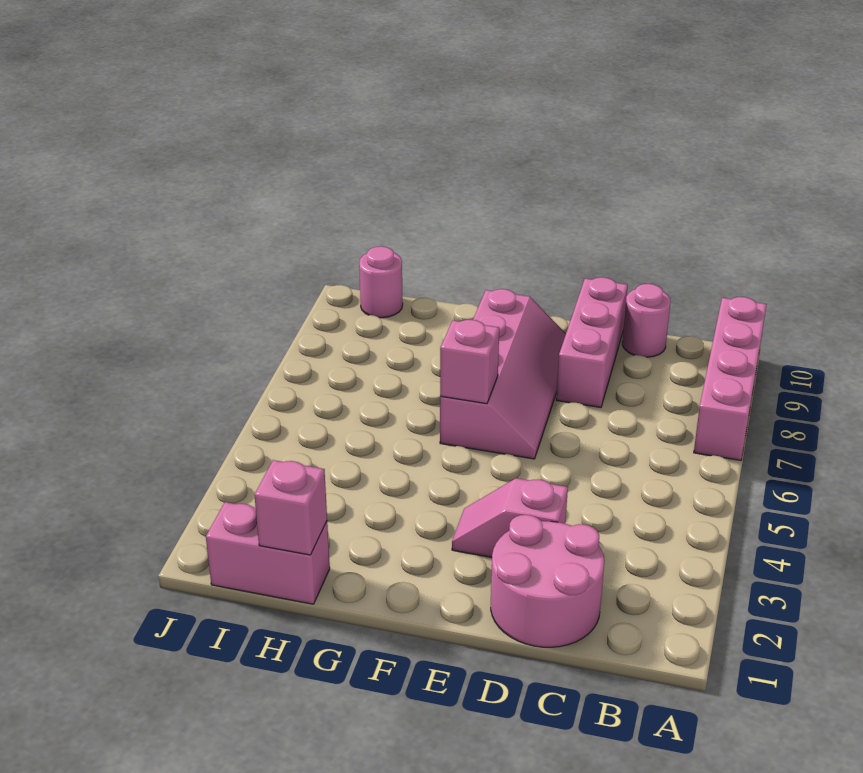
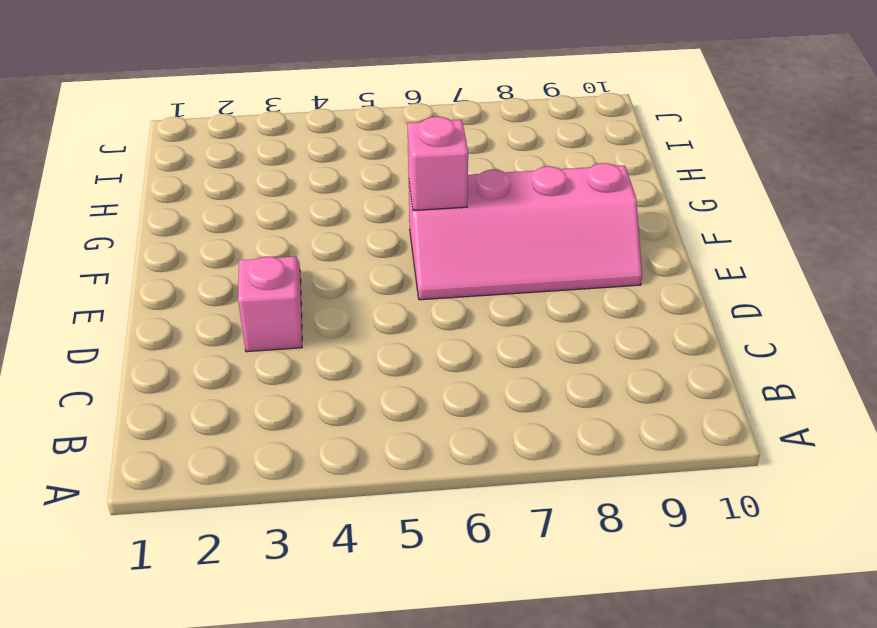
none -> pink 1x4 brick [694,297,767,460]
none -> pink 2x2 round brick [491,515,604,647]

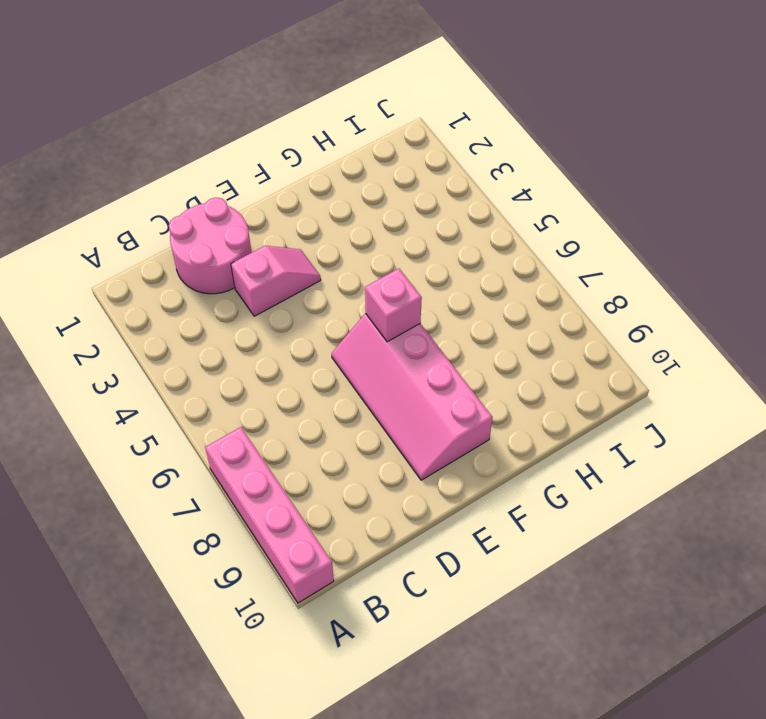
none -> pink 1x1 round brick [622,284,671,357]
none -> pink 1x3 brick [556,277,628,407]

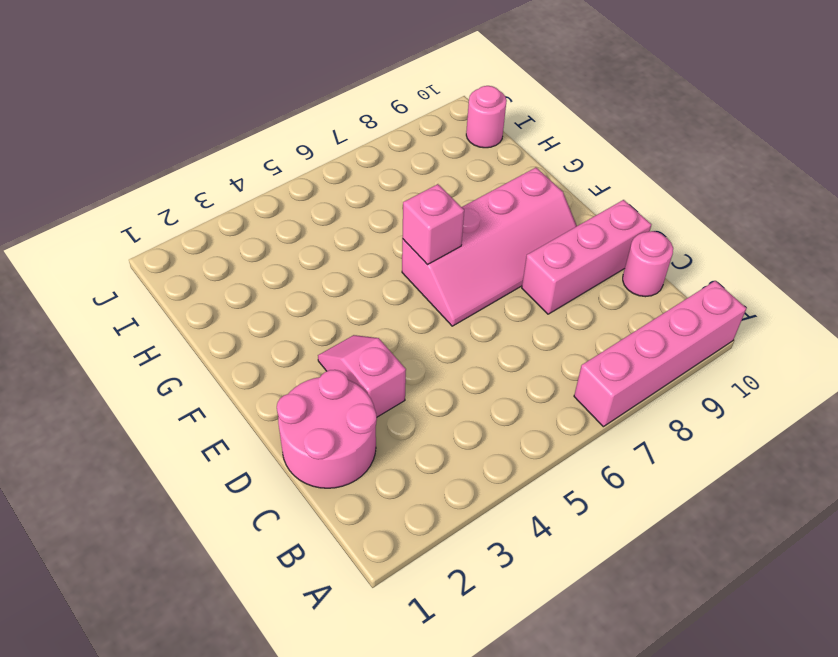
none -> pink 1x2 brick [206,502,330,604]
none -> pink 1x1 brick [254,460,327,555]

